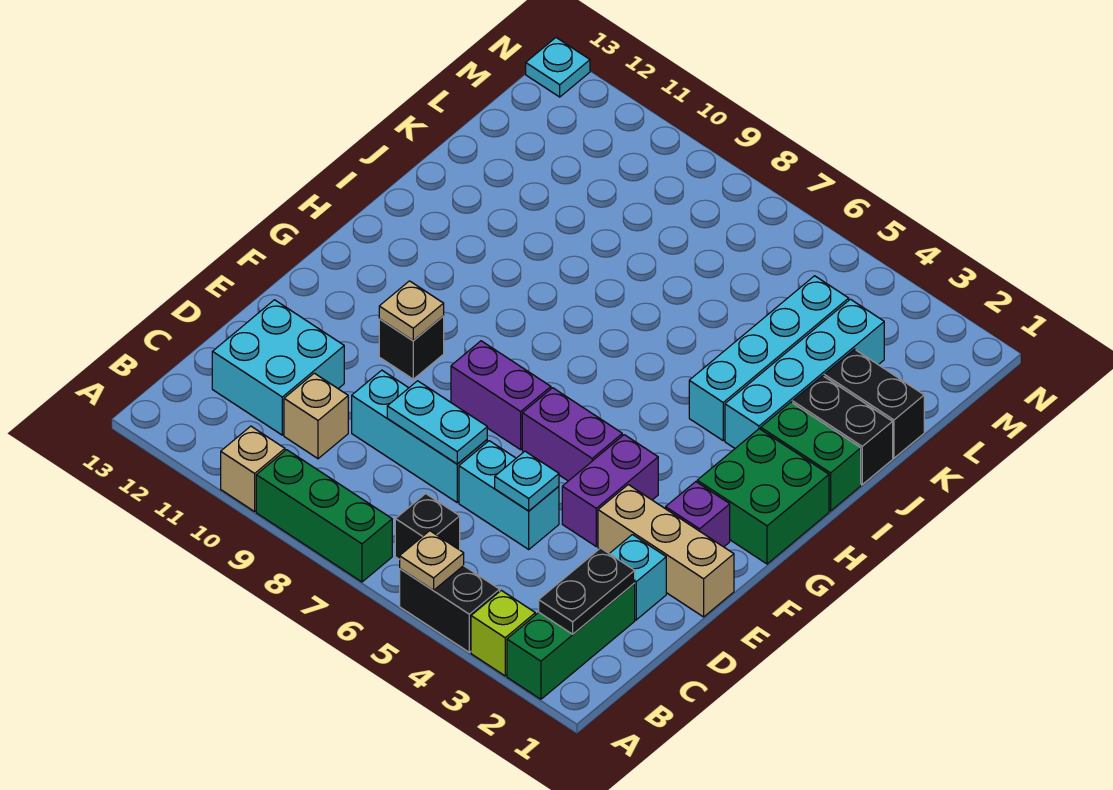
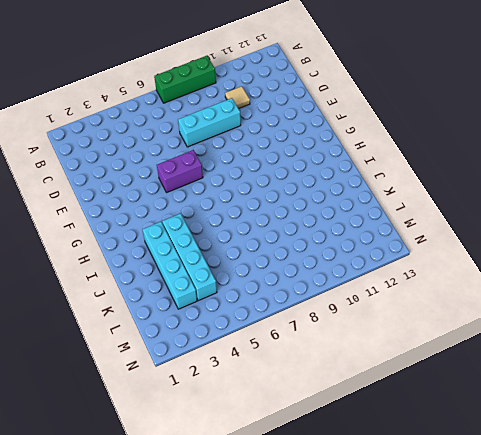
tan 1x1 tile [225,86,250,109] -> tan 1x1 brick [284,373,348,459]
none -> green 1x3 brick [507,583,635,699]
none -> lime 1x1 brick [471,590,535,676]
none -> black 1x2 brick [400,566,500,652]

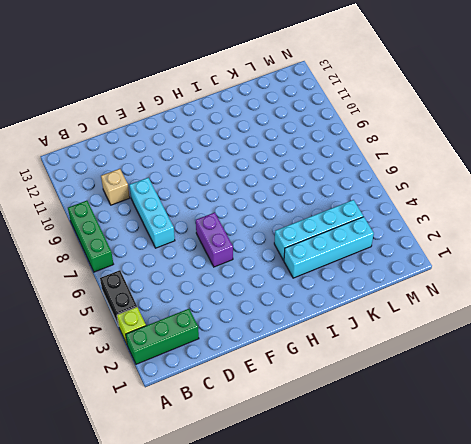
none -> tan 1x1 brick [221,426,285,511]
none -> black 1x1 brick [395,494,460,560]
none -> cyan 2x2 brick [212,300,344,435]

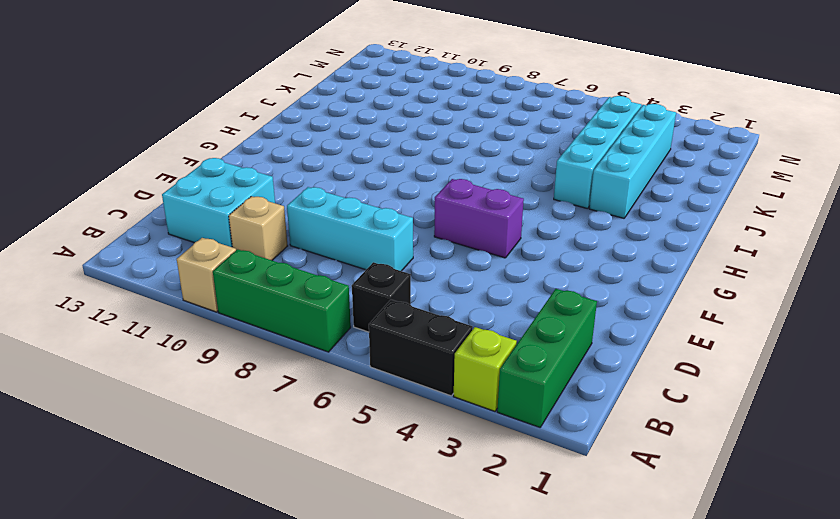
none -> cyan 1x1 brick [609,535,666,620]
none -> cyan 1x2 brick [459,441,559,549]
none -> tan 1x3 brick [598,485,734,617]

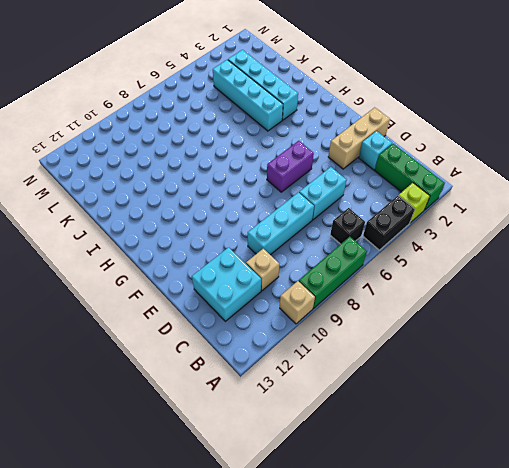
none -> purple 1x2 brick [562,435,658,546]
none -> purple 1x1 brick [666,482,730,547]
none -> purple 1x2 brick [451,341,551,450]

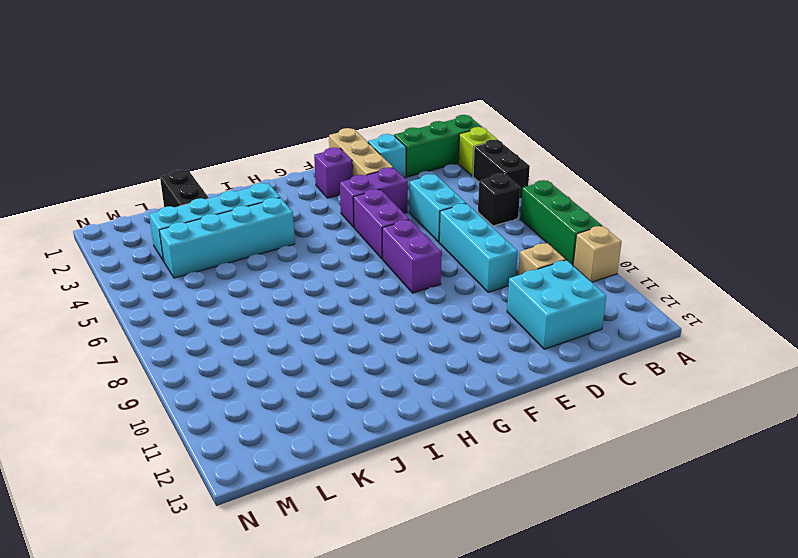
none -> black 1x1 brick [379,316,444,379]
none -> green 2x2 brick [697,429,829,564]
none -> green 1x2 brick [761,402,861,511]

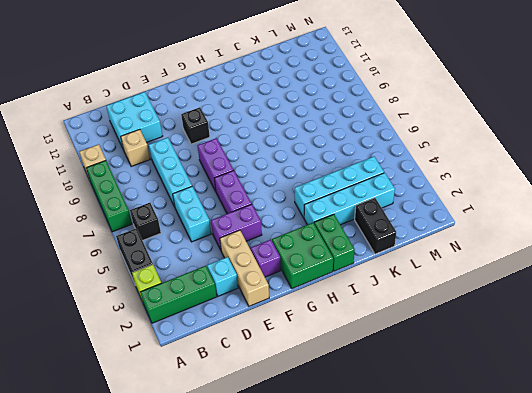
none -> black 1x2 brick [792,376,893,484]
none -> cyan 1x1 plate [526,38,590,97]
none -> tan 1x1 plate [400,531,464,590]

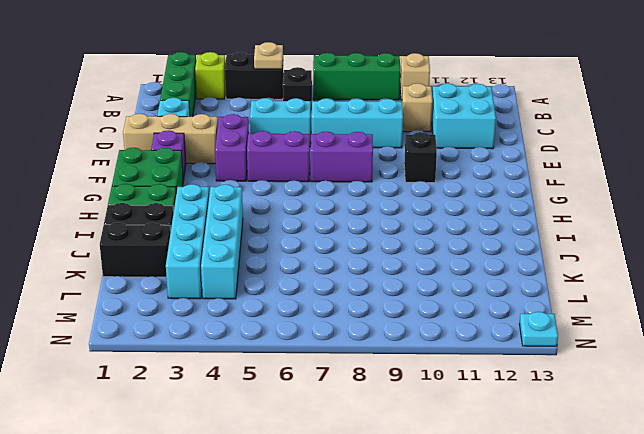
none -> black 1x2 plate [539,548,635,634]
none -> cyan 1x1 plate [495,451,559,511]
none -> cyan 1x2 plate [387,381,487,464]

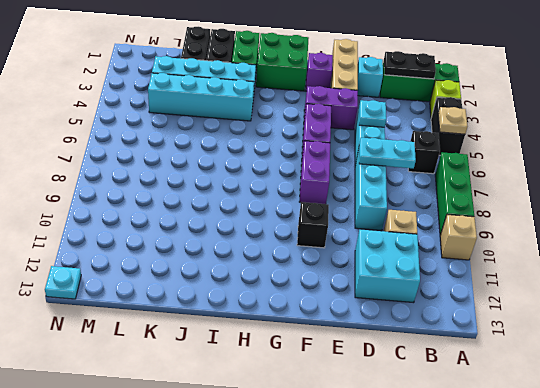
cyan 1x2 plate [359,138,416,168] -> cyan 1x2 plate turned to [387,381,487,464]
none -> tan 1x1 plate [379,281,444,341]

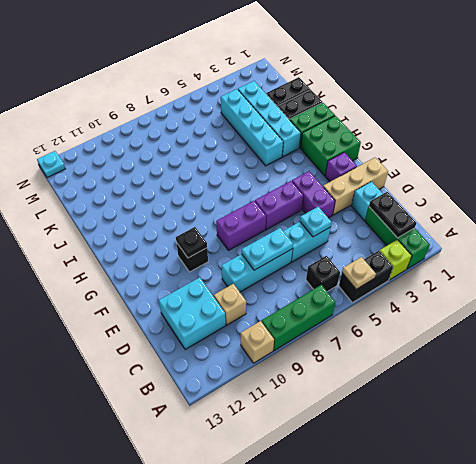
black 1x1 plate [176,227,207,258] -> tan 1x1 plate [379,281,444,341]

